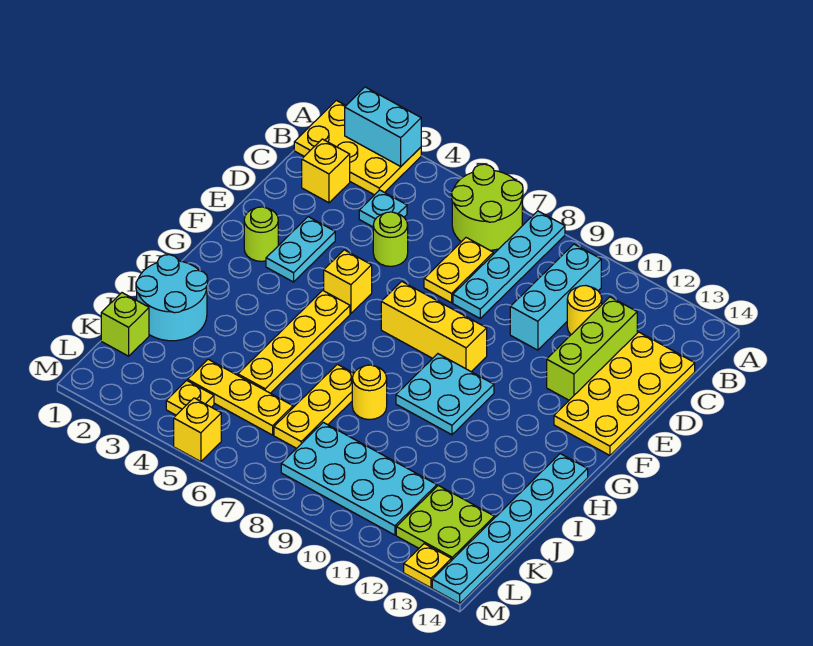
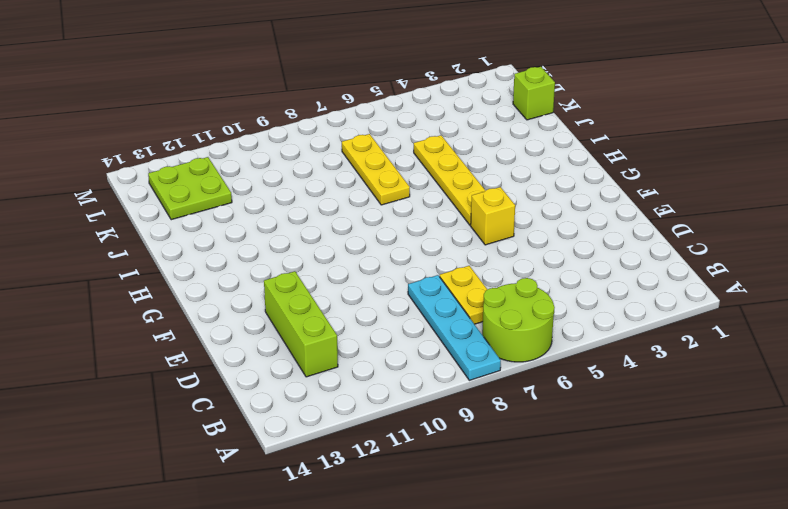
none -> yellow 2x3 plate [294,100,421,195]
none -> cyan 1x3 brick [510,244,601,350]
none -> yellow 1x1 brick [302,139,350,203]

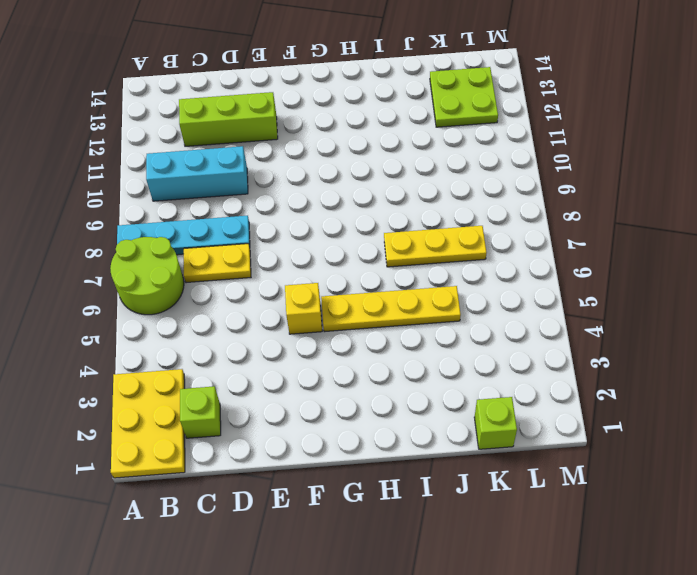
lime 1x1 brick [180,386,221,438] -> yellow 1x1 brick [302,139,350,203]
none -> cyan 1x1 plate [359,190,407,227]
none -> yellow 1x1 round brick [567,285,602,335]
none -> yellow 2x4 plate [554,332,695,455]

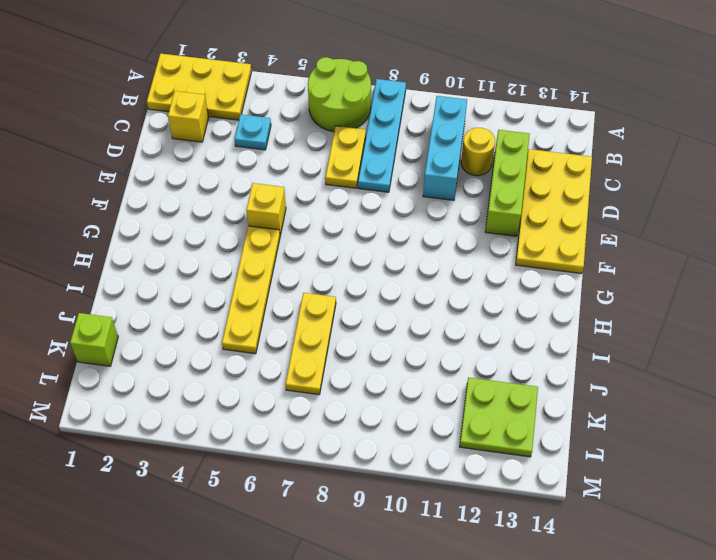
none -> lime 1x1 round brick [373,212,408,266]
none -> cyan 1x2 plate [266,217,335,282]
none -> lime 1x1 round brick [244,207,278,261]

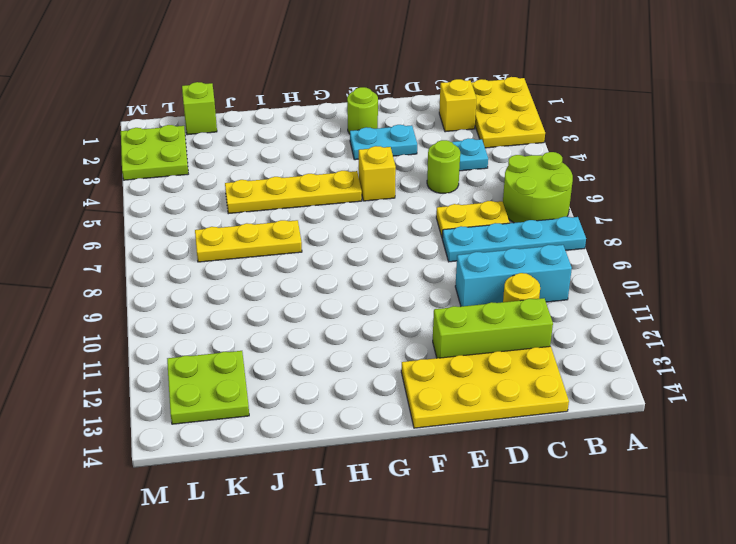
lime 2x2 plate [121,125,188,180] -> none
none -> yellow 1x3 brick [381,281,487,372]
none -> cyan 2x2 plate [396,354,494,435]
none -> cyan 1x6 plate [432,454,588,603]

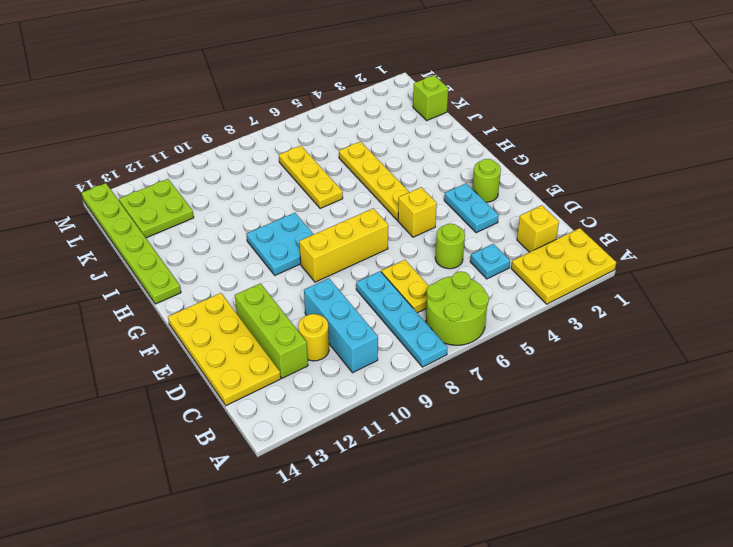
lime 1x6 plate [82,183,181,304] -> cyan 1x6 plate [432,454,588,603]
none -> cyan 2x2 round brick [136,255,208,341]
none -> yellow 1x1 round brick [352,365,387,420]
none -> yellow 1x3 plate [188,359,293,435]

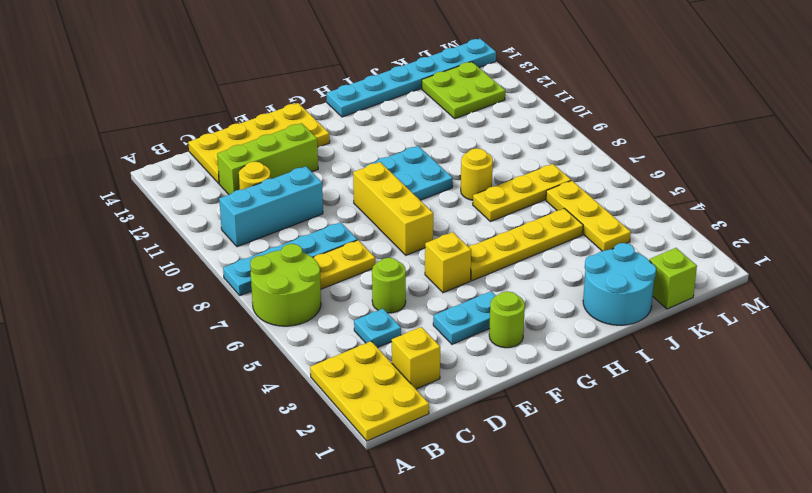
none -> cyan 2x4 plate [281,422,437,535]
none -> yellow 1x1 plate [166,380,214,415]
none -> yellow 1x1 brick [174,398,221,462]

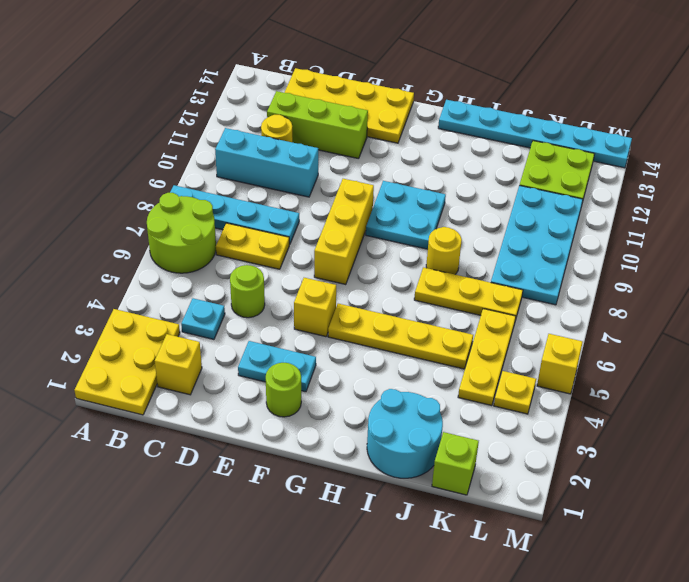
none -> yellow 1x1 plate [404,544,451,588]
none -> cyan 1x2 brick [345,87,421,166]

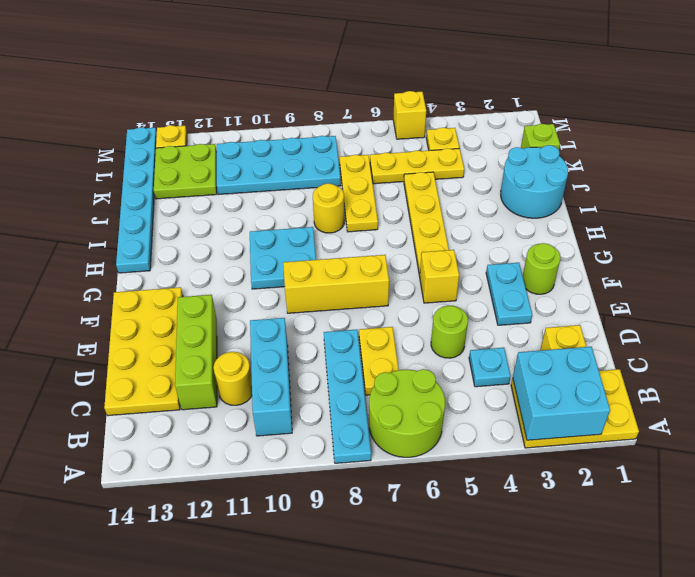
cyan 2x2 brick [513,347,610,440] -> cyan 1x2 brick [345,87,421,166]

